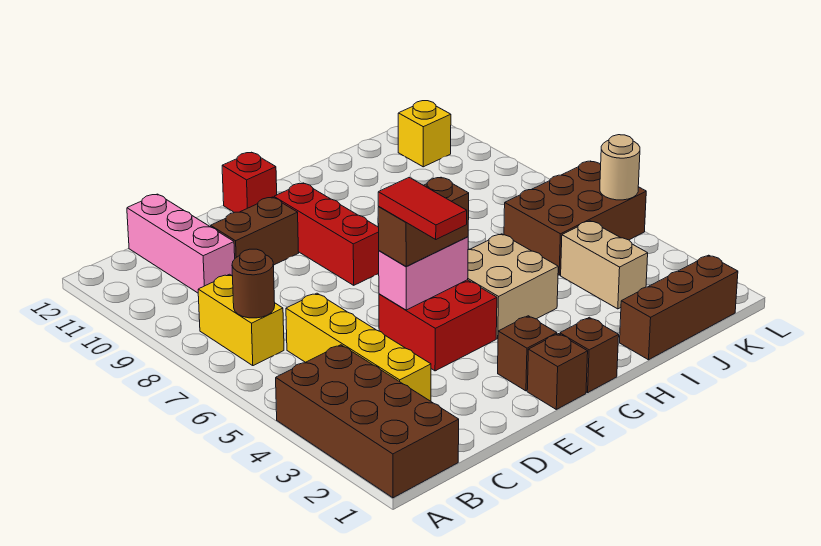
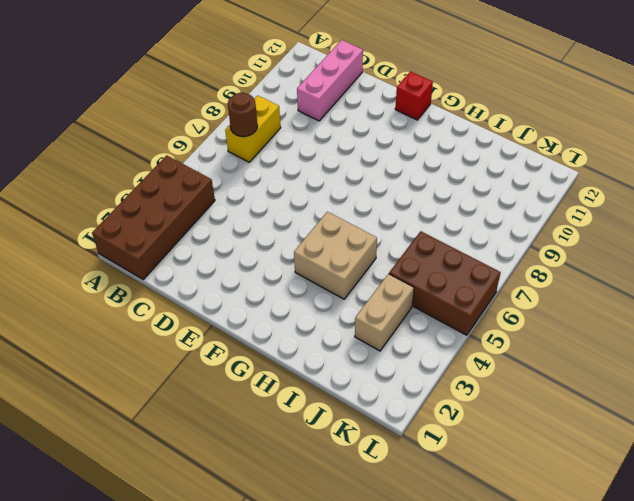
none -> yellow 1x4 brick [286,293,431,401]
none -> brown 1x2 brick [211,197,299,265]
none -> red 2x2 brick [379,280,497,371]

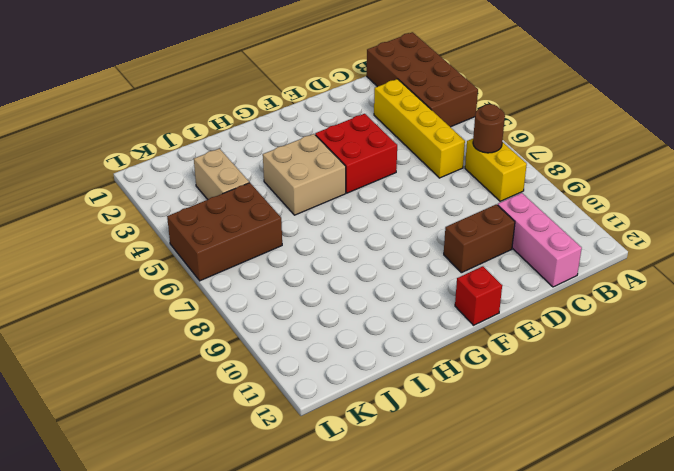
none -> brown 1x1 brick [527,334,588,409]
none -> brown 1x1 brick [498,316,557,391]
none -> red 1x3 brick [274,183,379,285]

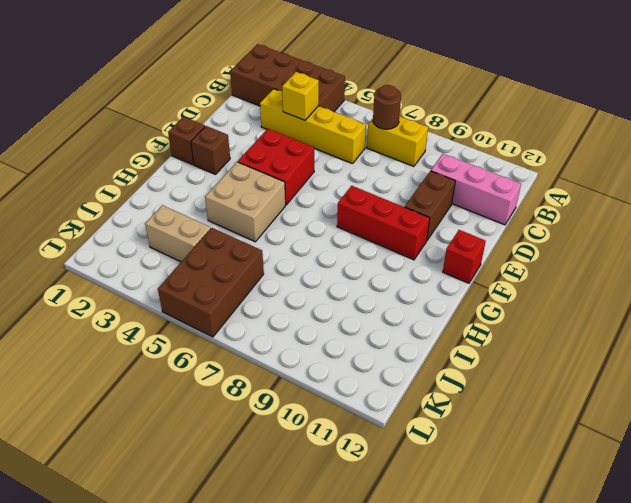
yellow 1x1 brick [282,72,319,120] -> yellow 1x1 brick moved to [398,101,451,167]
none -> brown 1x1 brick [560,317,619,393]
none -> brown 1x3 brick [620,255,738,360]
none -> pink 1x2 brick [379,237,468,310]

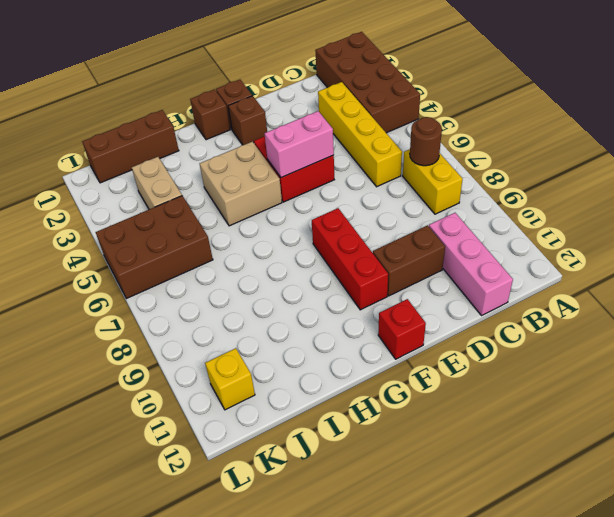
none -> tan 1x1 round brick [600,135,640,200]
none -> brown 1x2 brick [378,177,469,267]
none -> red 1x2 tile [378,178,467,239]

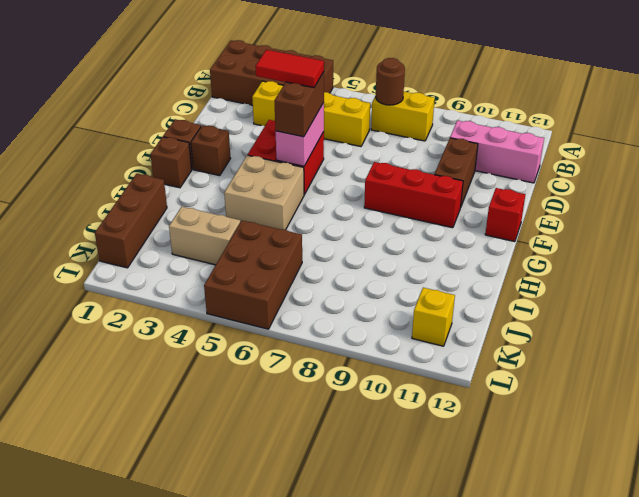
none -> tan 1x1 round brick [600,135,640,200]

